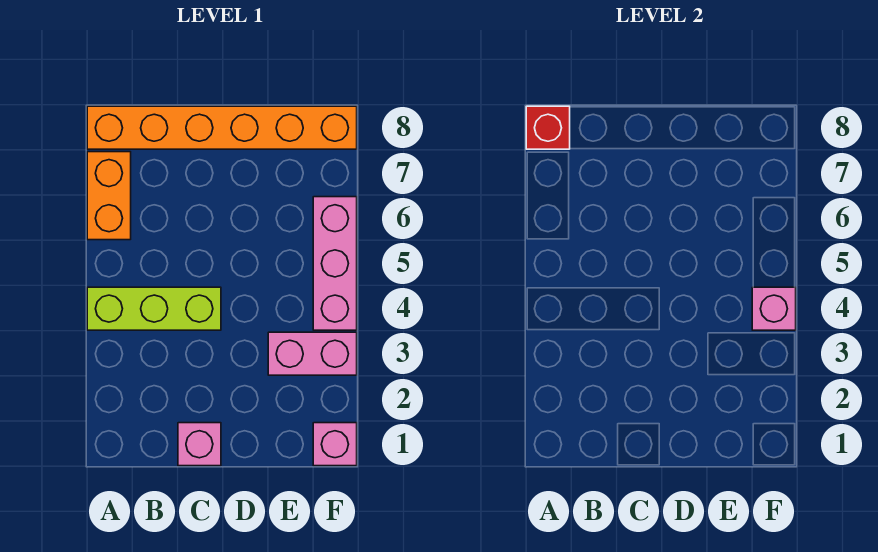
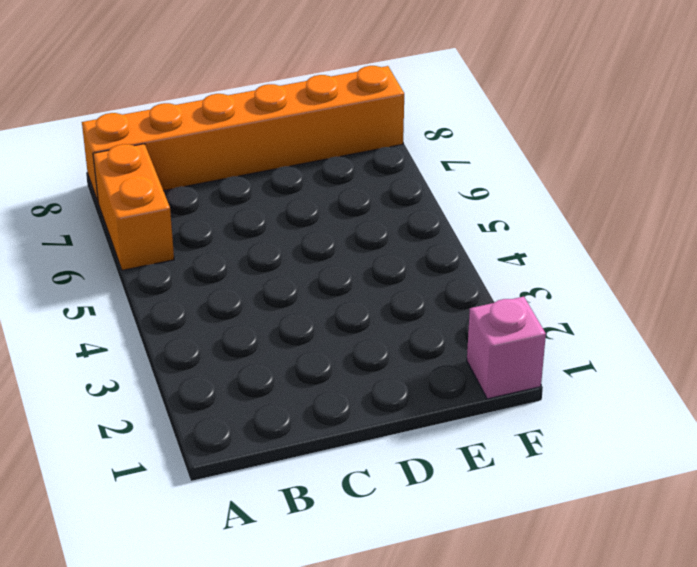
none -> lime 1x3 brick [87,287,221,330]
none -> pink 1x1 brick [178,423,221,466]

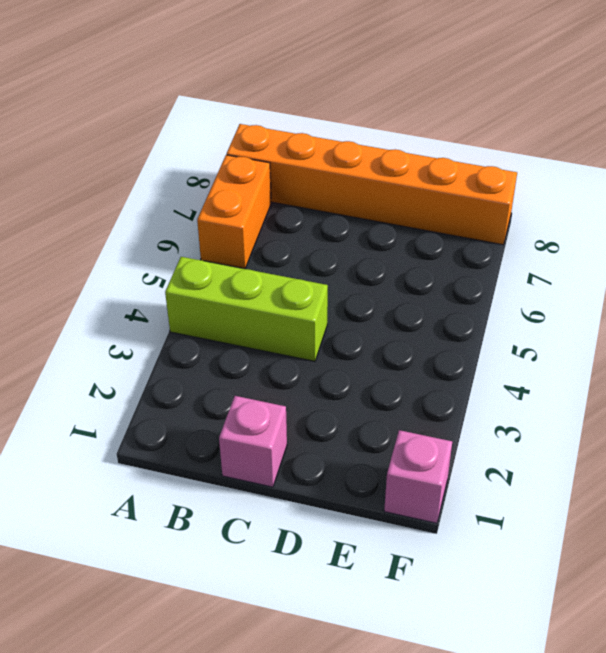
none -> pink 1x2 brick [268,332,357,375]
none -> pink 1x3 brick [313,197,357,330]

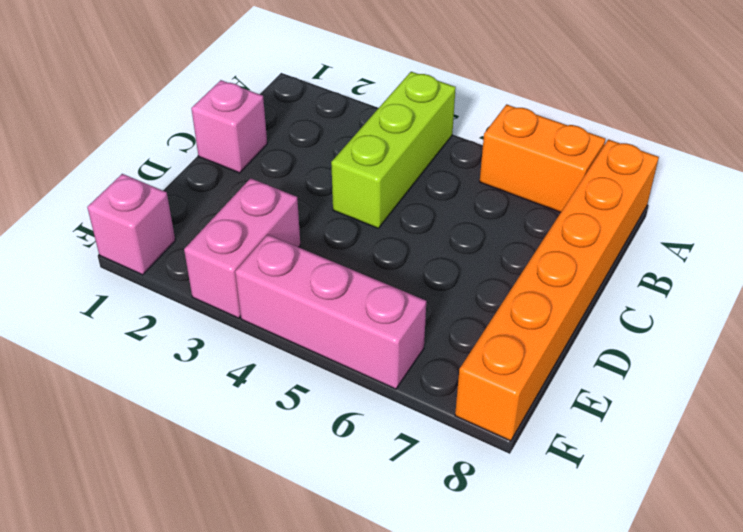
none -> red 1x1 brick [526,106,570,149]
none -> pink 1x1 brick [752,287,796,330]

